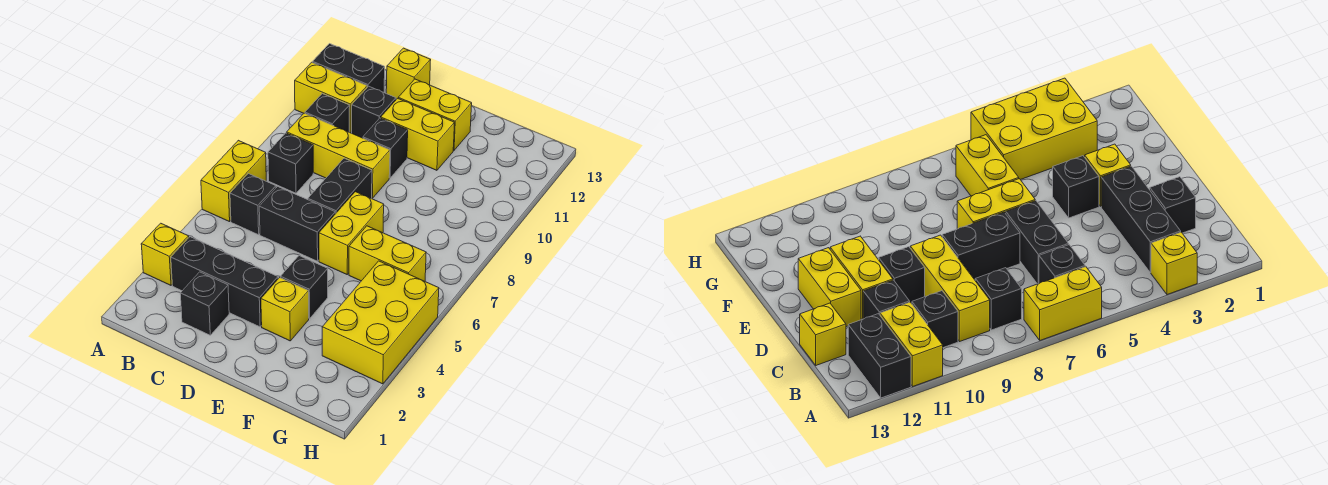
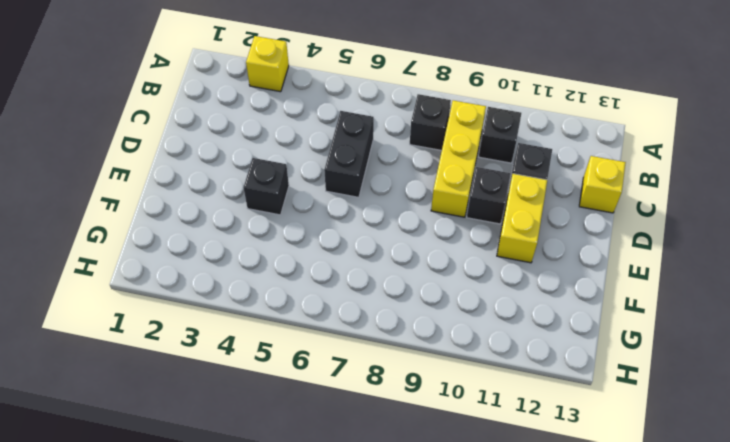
none -> yellow 1x2 brick [201,140,266,222]
none -> yellow 1x2 brick [295,62,367,133]
none -> black 1x2 brick [313,44,385,92]

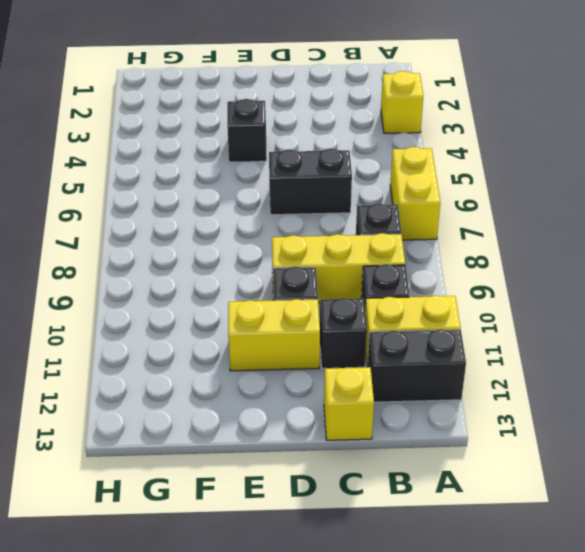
none -> black 1x3 brick [171,237,278,327]
none -> black 1x1 brick [230,174,276,235]
none -> black 1x1 brick [180,272,229,335]

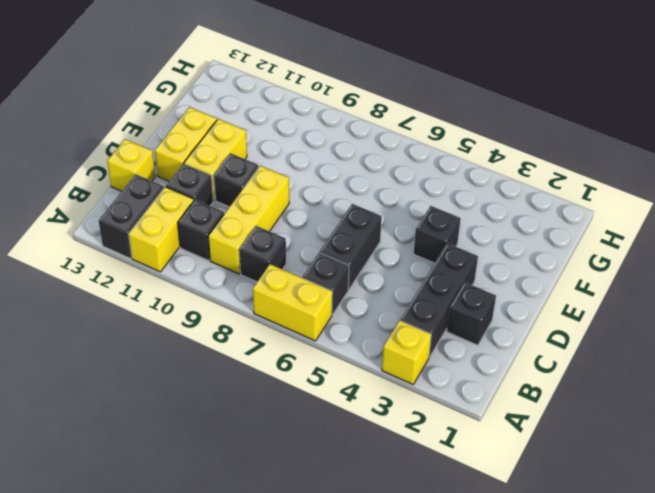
none -> black 1x2 brick [308,158,372,214]
none -> yellow 1x1 brick [261,277,309,341]
none -> yellow 1x2 brick [319,192,384,274]

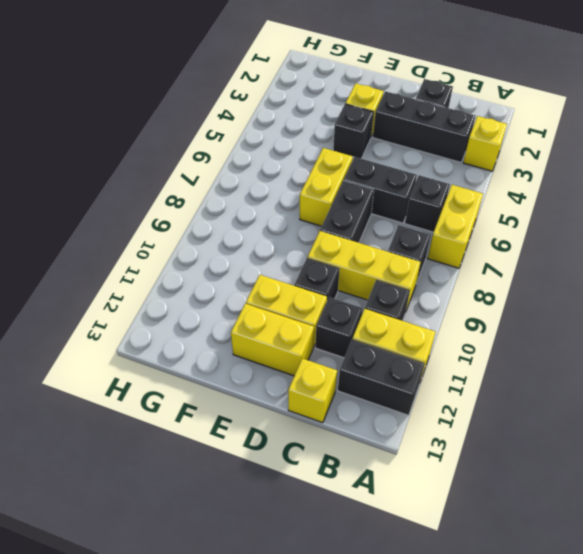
none -> yellow 1x2 brick [349,226,426,281]
none -> yellow 2x3 brick [322,261,439,384]

